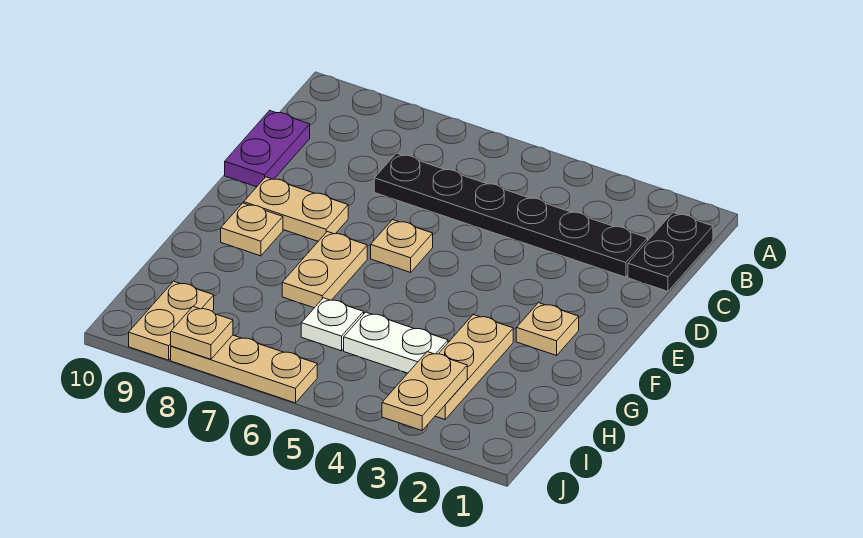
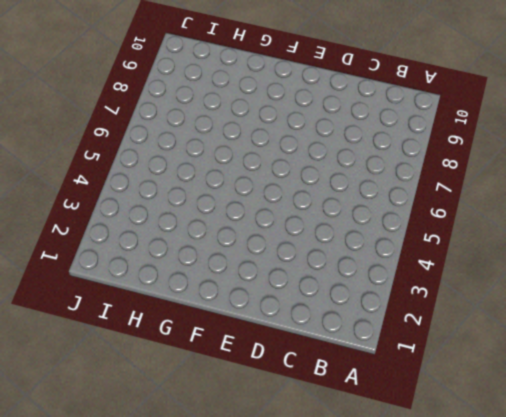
none -> black 1x2 plate [628,213,713,291]
none -> black 1x6 plate [374,153,648,277]
none -> purple 1x2 plate [225,110,310,187]

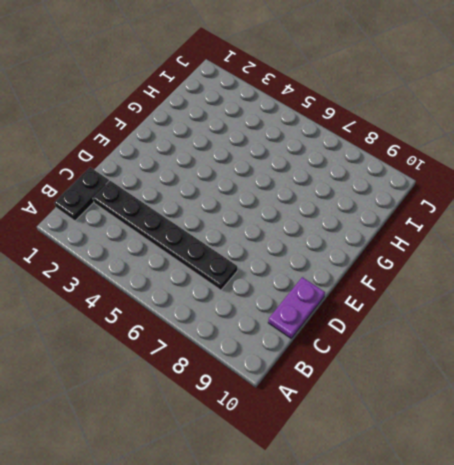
none -> tan 1x1 plate [371,220,433,272]
none -> tan 1x2 plate [244,177,348,241]
none -> tan 1x1 plate [516,303,579,355]

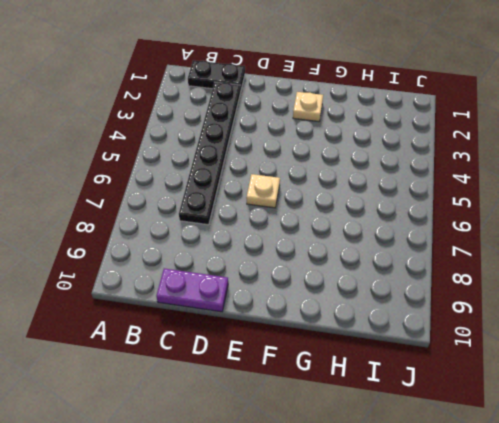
none -> tan 1x2 plate [244,177,348,241]
none -> tan 1x2 plate [282,232,367,308]
none -> tan 1x1 plate [221,203,283,256]

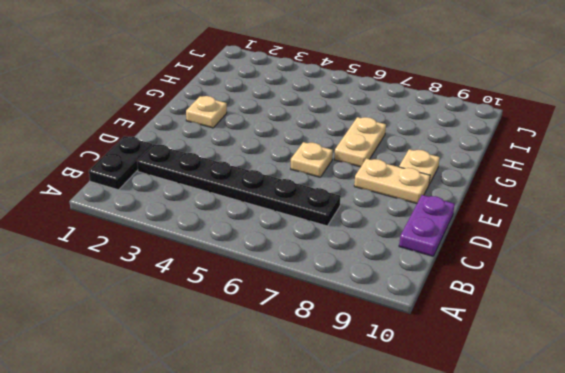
none -> tan 1x3 plate [436,315,513,419]
none -> white 1x2 plate [344,312,448,373]
none -> white 1x1 plate [301,298,364,351]

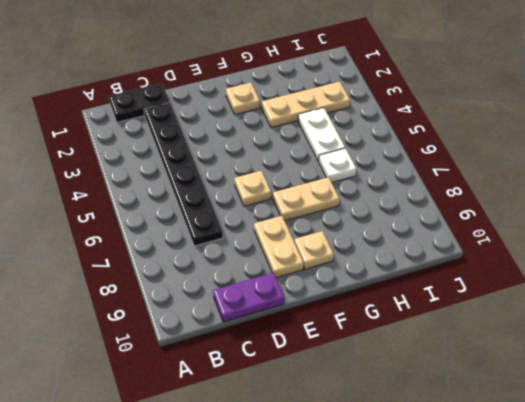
none -> tan 1x2 plate [129,281,214,360]
none -> tan 1x3 plate [171,335,317,403]
none -> tan 1x2 plate [382,352,467,430]

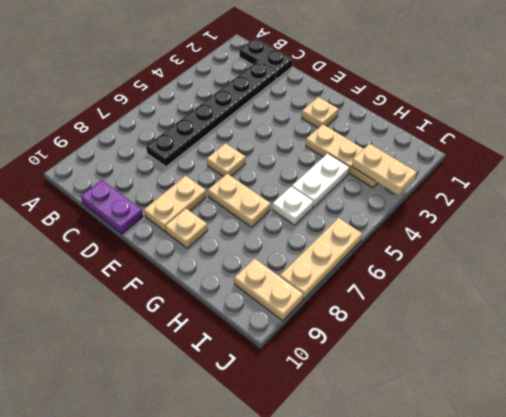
none -> tan 1x1 plate [171,307,233,359]

